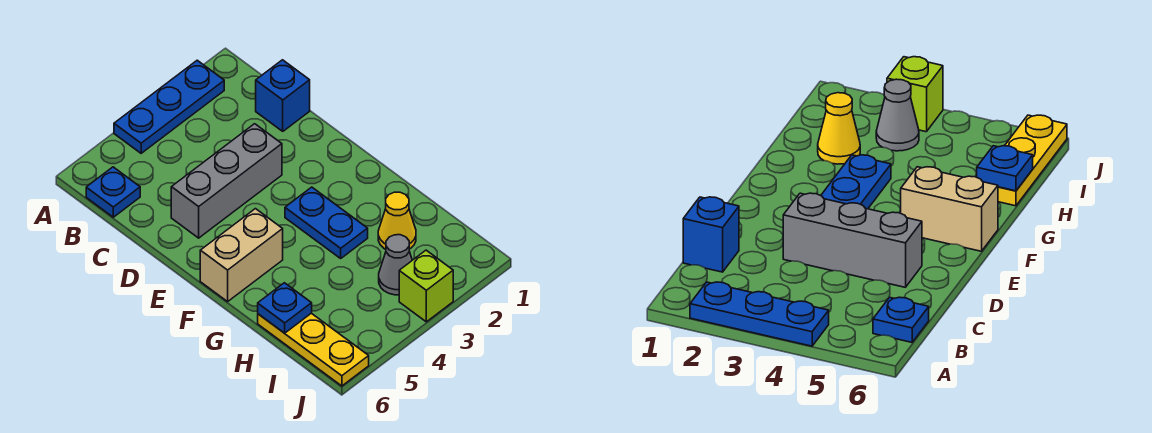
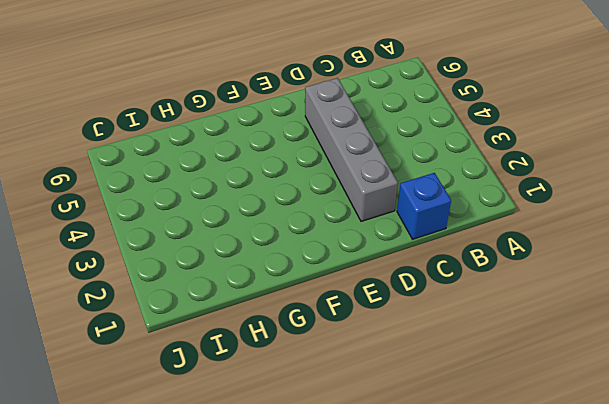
grey 1x4 brick [305,78,398,221] -> grey 1x3 brick [171,124,282,238]
none -> blue 1x3 plate [114,60,224,153]
none -> blue 1x1 plate [86,167,140,217]

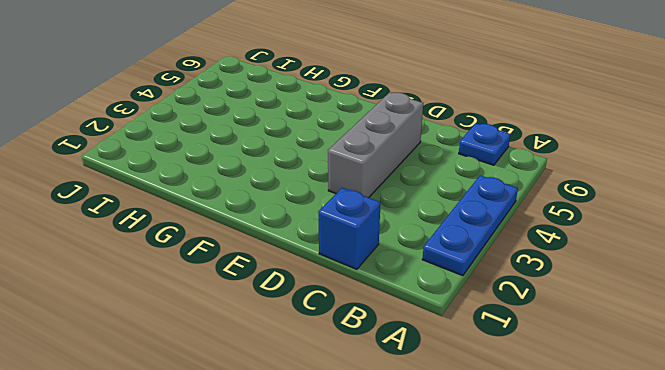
none -> blue 1x2 plate [285,187,368,258]
none -> tan 1x2 brick [200,209,283,302]

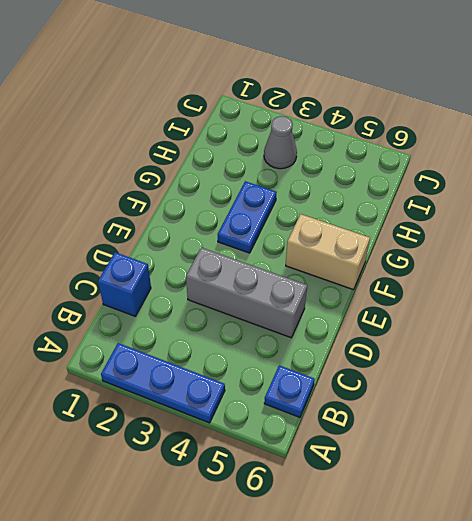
none -> yellow 1x1 cone [378,192,416,249]
none -> yellow 1x3 plate [258,313,369,386]

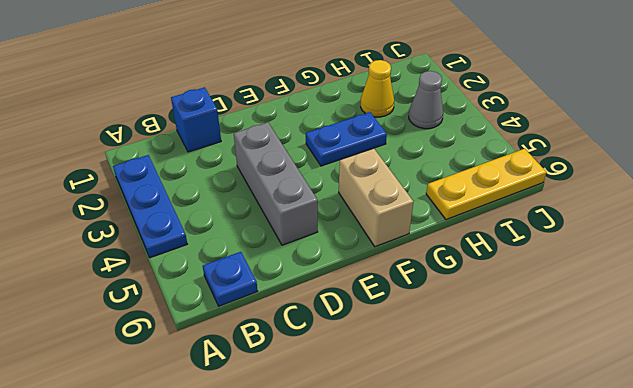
none -> lime 1x1 brick [399,250,453,322]
none -> blue 1x1 plate [258,283,312,333]

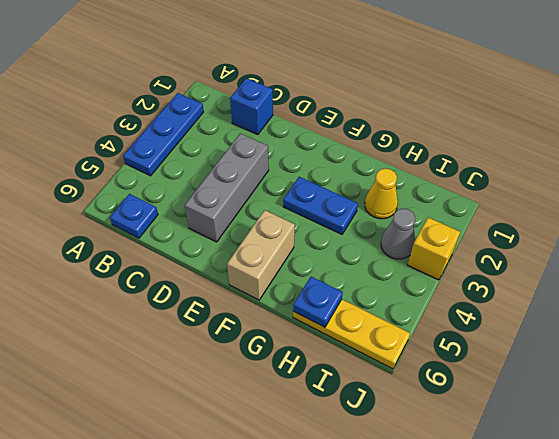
yellow 1x1 brick [408,217,460,280] -> lime 1x1 brick [399,250,453,322]

